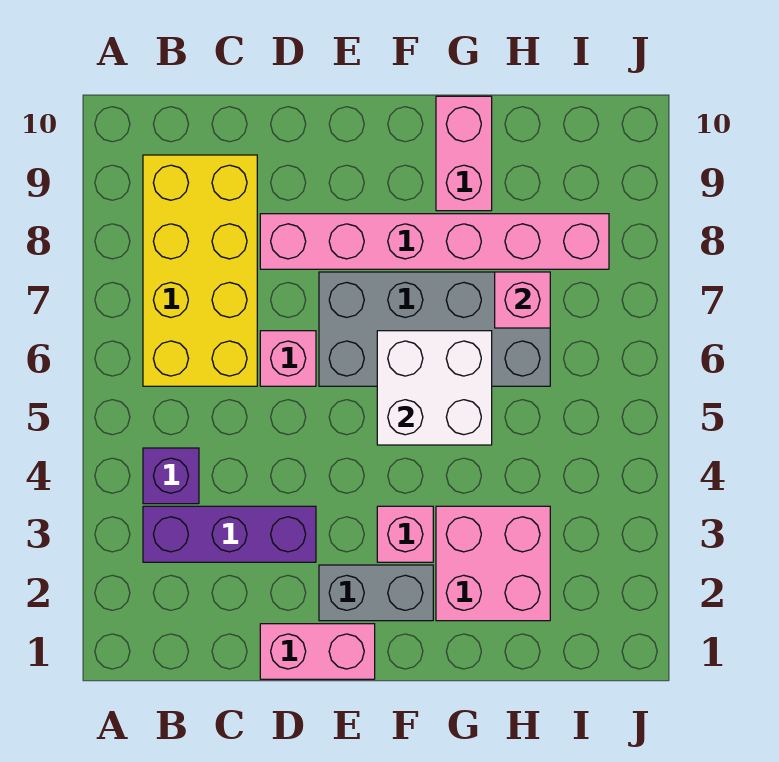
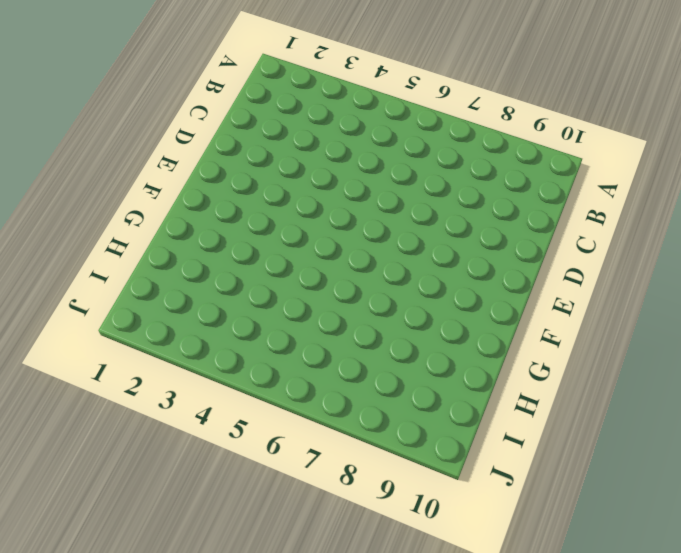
none -> purple 1x3 brick [143,506,316,562]
none -> purple 1x1 brick [143,448,199,504]
none -> yellow 2x4 brick [143,155,257,386]

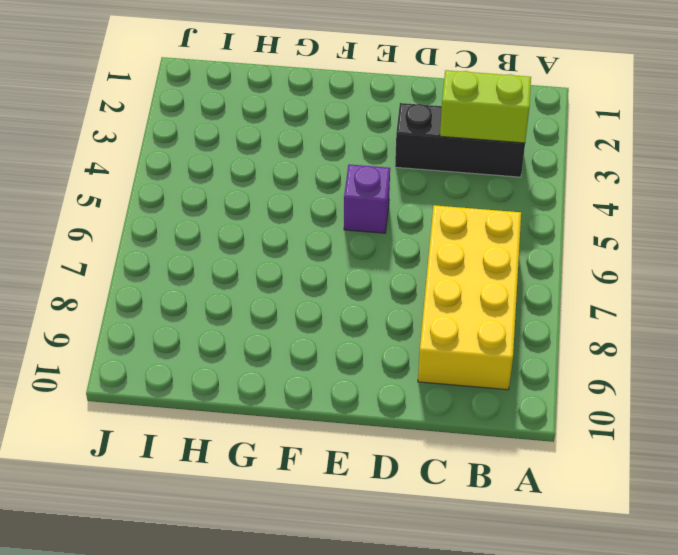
black 1x3 brick [395,103,525,177] -> purple 1x3 brick [143,506,316,562]
lime 1x2 brick [440,70,531,143] -> none
purple 1x1 brick [344,164,390,233] -> purple 1x1 brick moved to [143,448,199,504]
none -> pink 1x2 brick [260,624,375,679]
none -> pink 1x1 brick [260,331,316,386]
none -> pink 1x6 brick [260,214,609,269]

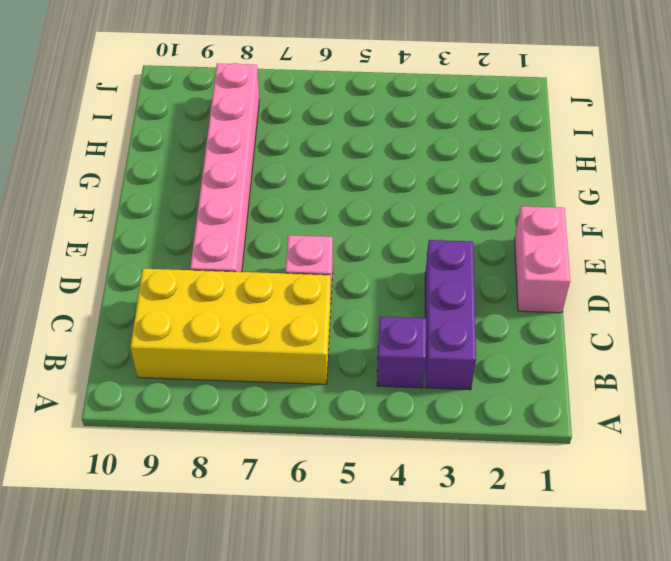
none -> grey 1x2 brick [319,565,433,621]
none -> grey 2x4 brick [319,272,550,386]
none -> pink 1x1 brick [377,506,433,562]

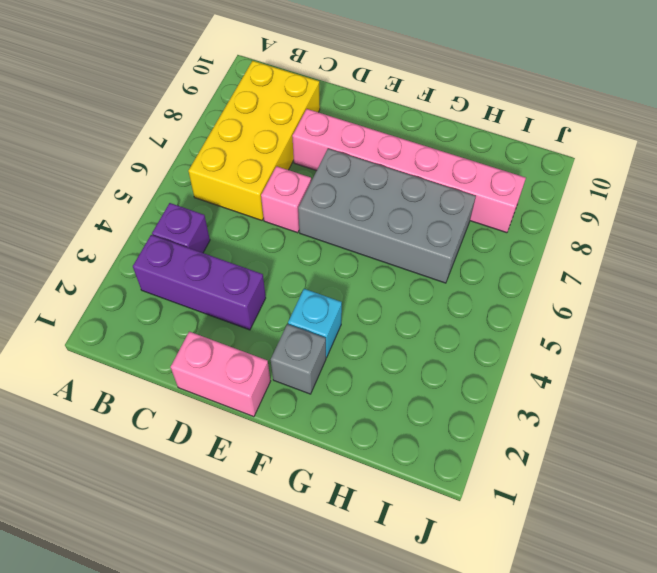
grey 1x1 brick [271,324,326,394] -> grey 1x2 brick [319,565,433,621]
cyan 1x1 brick [288,289,342,358] -> pink 1x1 brick [377,506,433,562]
none -> pink 2x2 brick [436,506,550,621]
none -> pink 1x2 brick [436,96,492,211]
none -> white 2x2 brick [377,331,492,445]

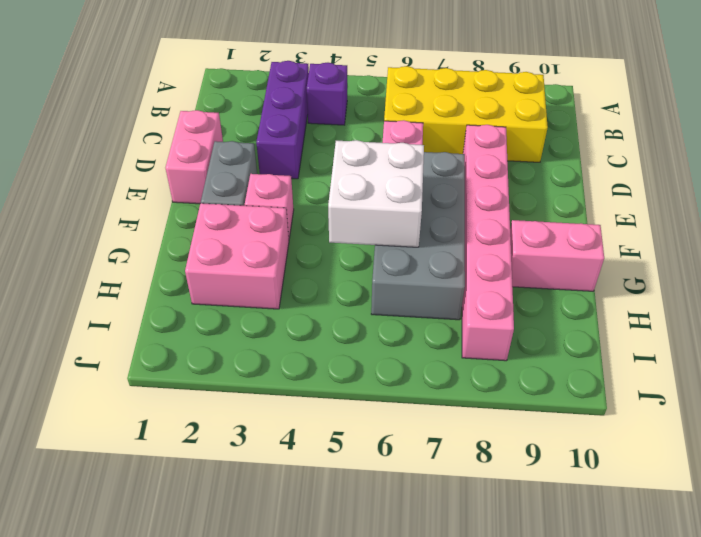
none -> pink 1x1 brick [495,272,550,328]

